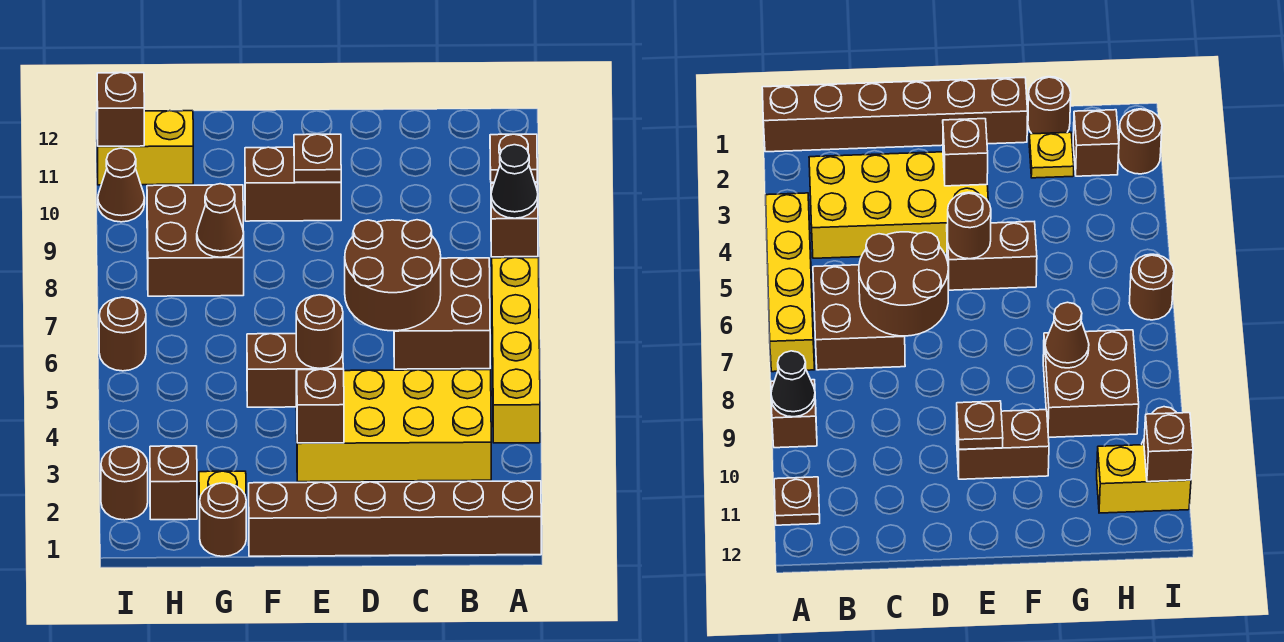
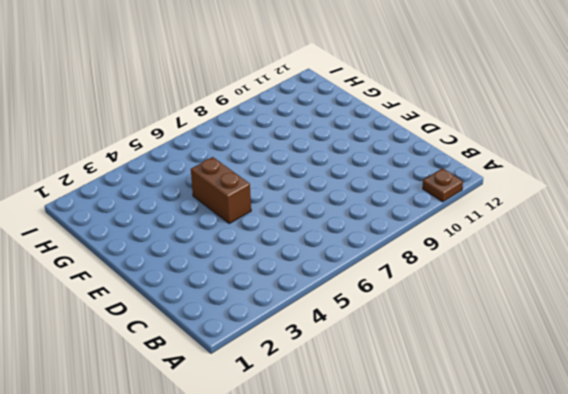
none -> brown 1x6 brick [249,481,541,556]
none -> yellow 1x4 brick [492,258,540,443]
none -> brown 1x1 brick [491,183,538,257]

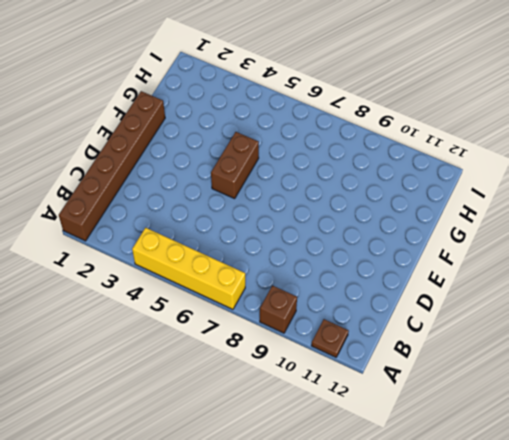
none -> yellow 2x4 brick [296,370,491,482]
none -> brown 2x2 brick [394,258,490,369]
none -> brown 1x2 brick [245,147,341,221]

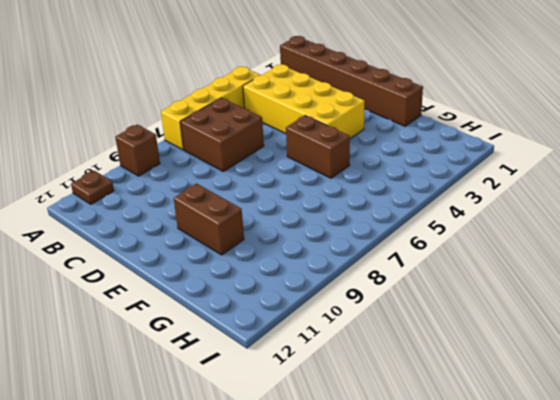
none -> brown 1x1 round brick [200,483,246,556]
none -> yellow 1x1 plate [199,471,246,519]
none -> brown 2x2 brick [147,185,244,296]

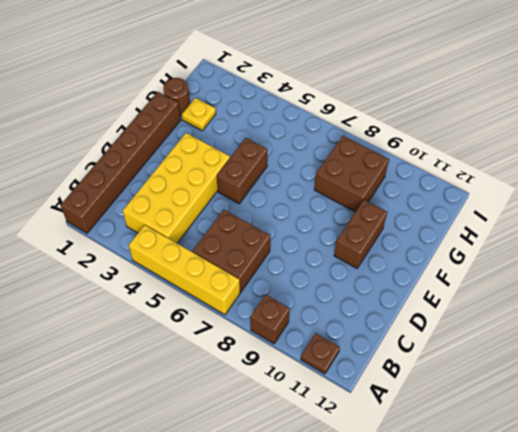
none -> brown 1x1 brick [150,446,197,520]
none -> yellow 1x2 brick [97,111,193,185]
none -> brown 1x1 round brick [101,446,148,520]

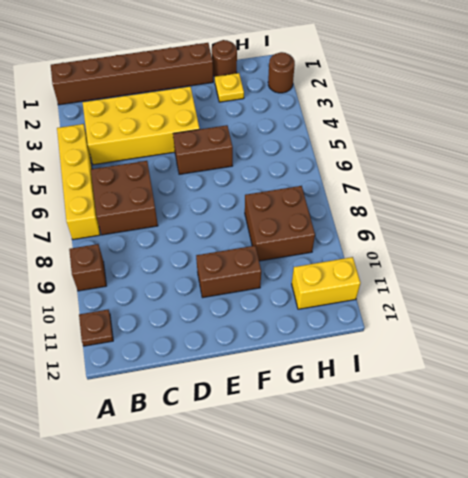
none -> brown 1x1 brick [150,446,197,520]
none -> brown 1x1 round brick [99,297,146,371]
none -> brown 1x1 cone [98,148,145,222]

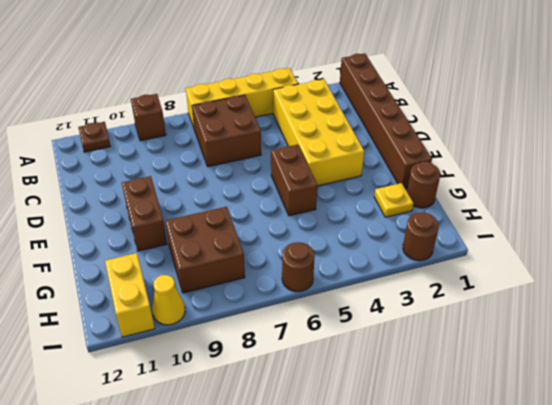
yellow 1x1 cone [152,275,185,325] -> brown 1x1 cone [98,148,145,222]
none -> brown 1x1 brick [150,446,197,520]
none -> black 1x1 cone [491,145,538,218]
none -> brown 2x2 round brick [345,220,441,331]

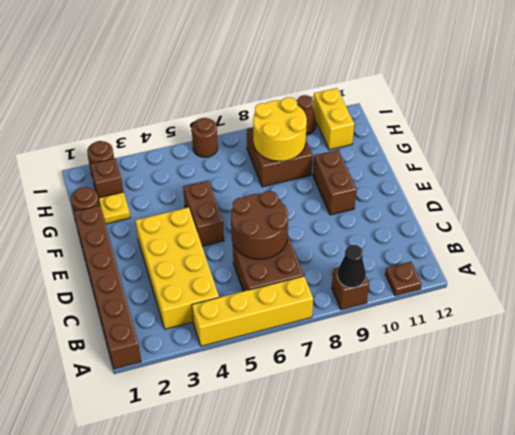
yellow 2x2 round brick [253,97,307,161] -> brown 1x1 cone [197,184,244,257]
none -> brown 1x1 brick [297,369,344,443]
none -> brown 1x1 round brick [296,295,343,368]
none -> brown 1x1 plate [294,134,341,182]

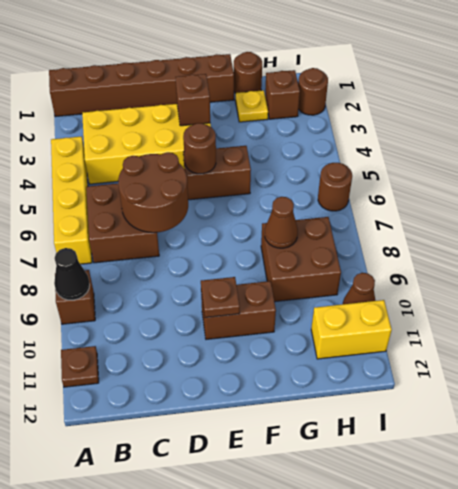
none -> brown 1x1 brick [97,73,144,146]

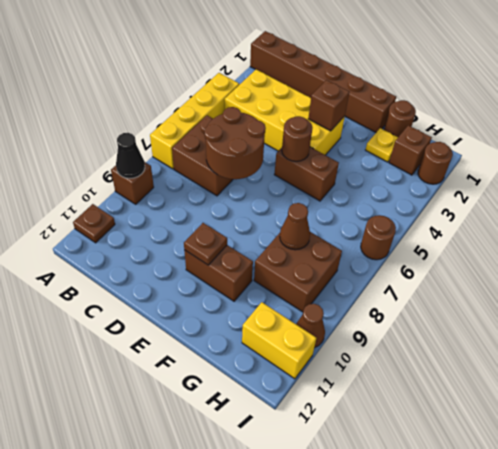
none -> brown 1x1 brick [97,73,144,146]

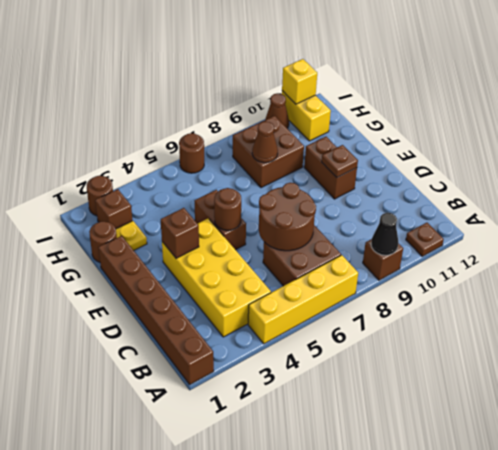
yellow 1x1 brick [282,59,317,104] -> brown 1x1 brick [97,73,144,146]

